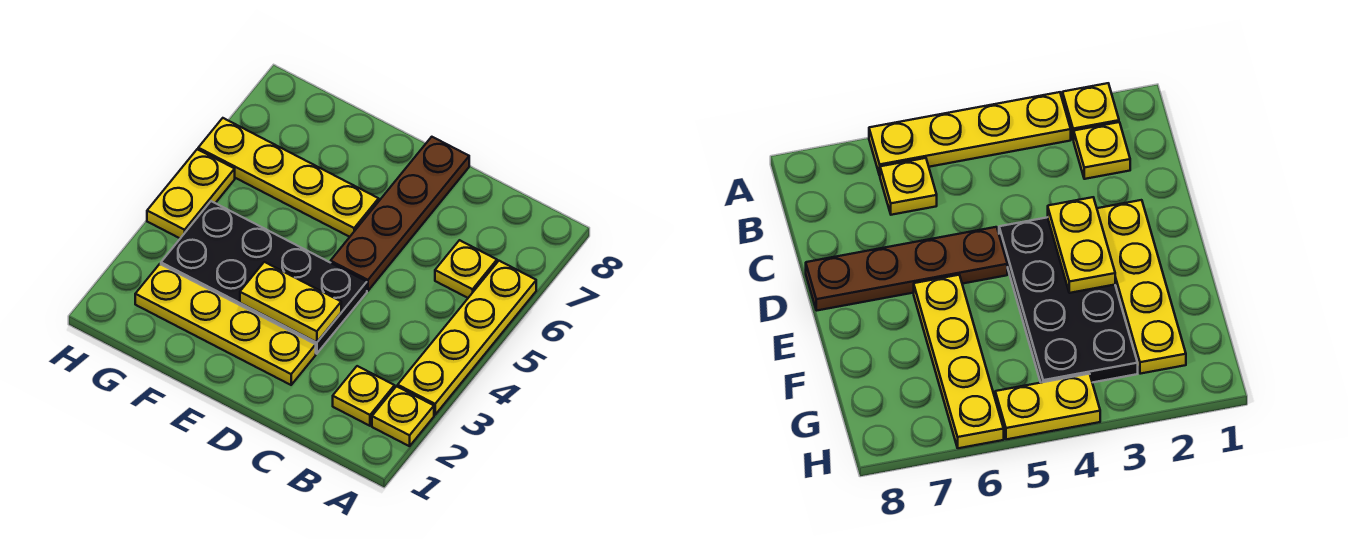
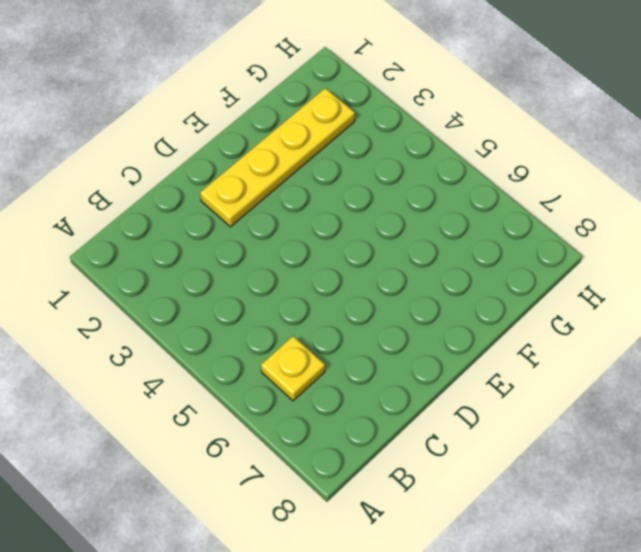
none -> yellow 1x1 plate [372,386,434,446]
none -> yellow 1x4 plate [398,261,536,415]

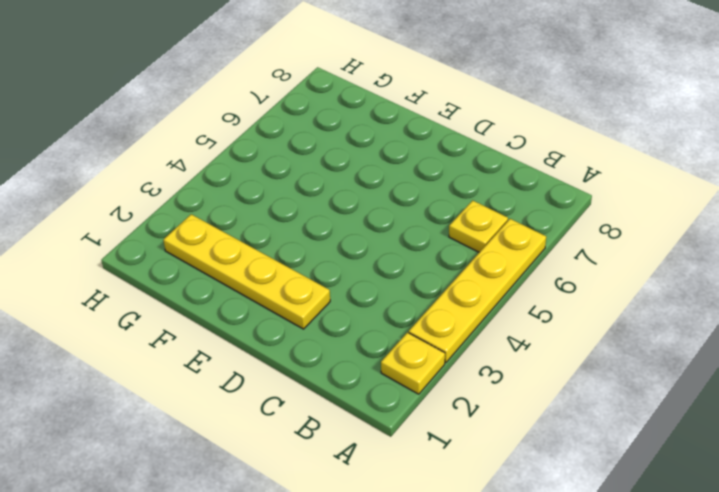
none -> yellow 1x1 plate [333,366,395,426]
none -> black 2x4 plate [161,201,367,354]

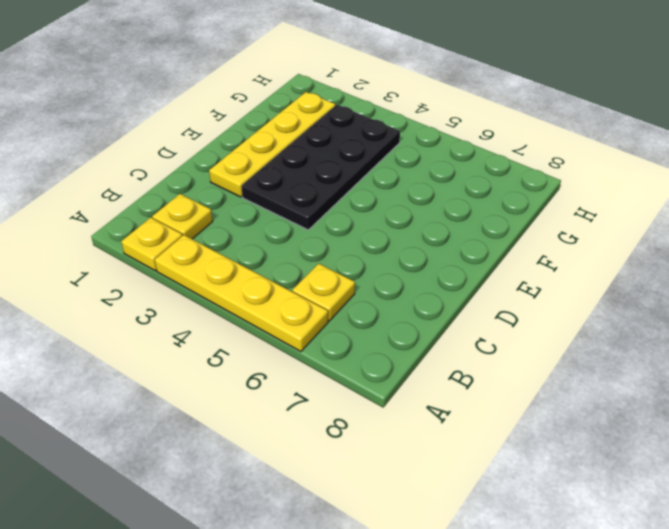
none -> brown 1x4 plate [331,137,469,291]
none -> yellow 1x4 plate [198,118,379,237]

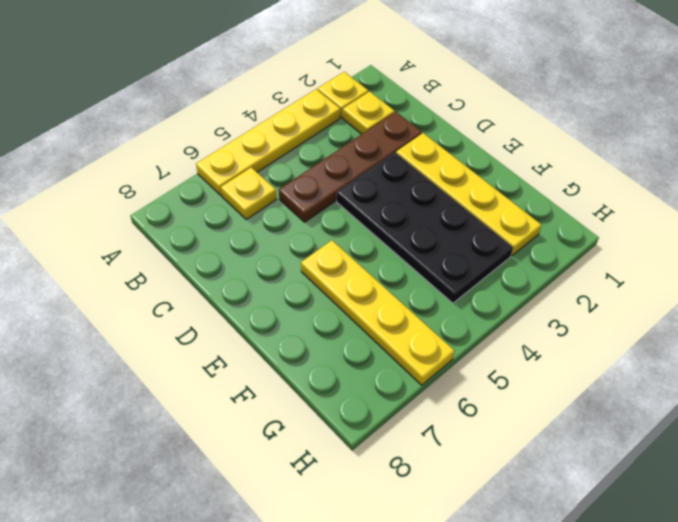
brown 1x4 plate [279,112,422,222] -> brown 1x4 plate moved to [331,137,469,291]
none -> yellow 1x2 plate [147,149,235,238]
none -> yellow 1x2 plate [240,262,341,342]

